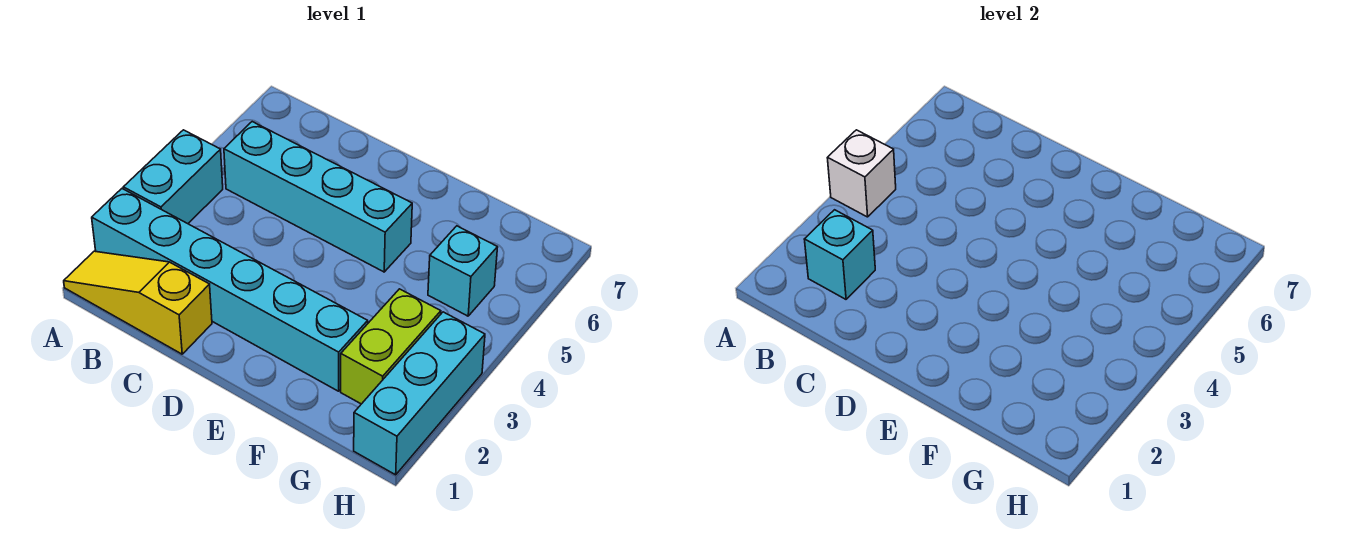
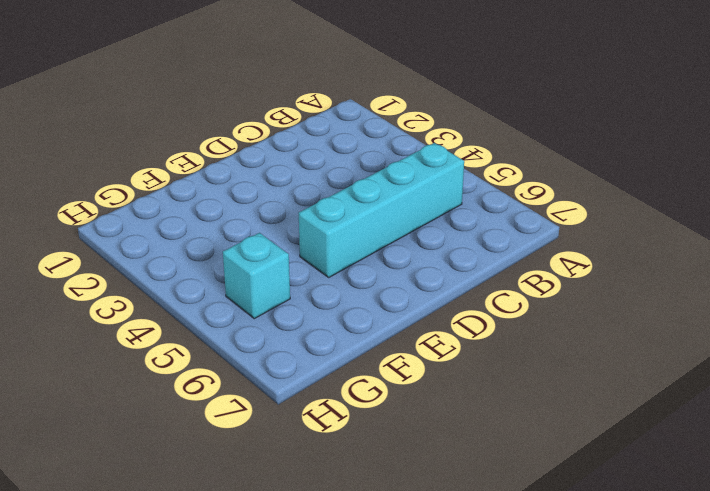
none -> yellow 1x3 slope [64,251,212,354]
none -> cyan 1x6 brick [92,189,368,391]

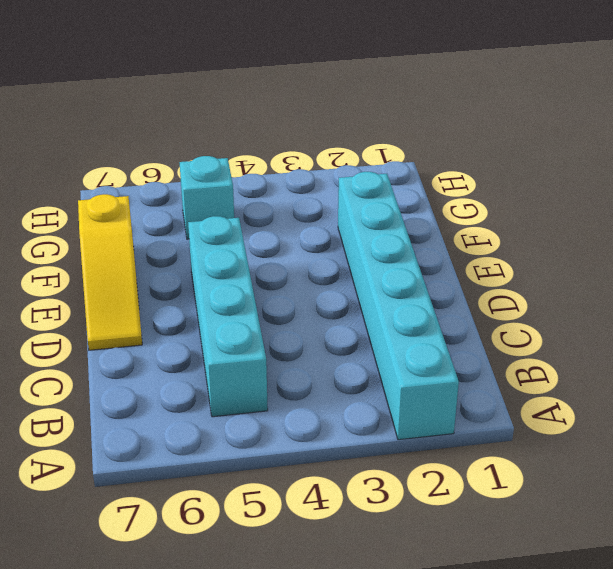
yellow 1x3 slope [78,194,142,350] -> yellow 1x3 slope moved to [64,251,212,354]
none -> cyan 1x2 brick [123,130,223,224]
none -> lime 1x2 brick [341,289,441,404]

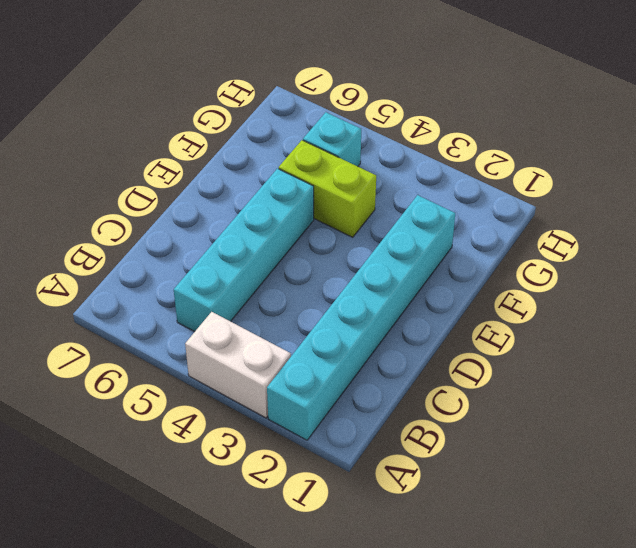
white 1x2 brick [185,312,291,418] -> cyan 1x2 brick [123,130,223,224]
lime 1x2 brick [279,140,376,237] -> lime 1x2 brick moved to [341,289,441,404]
none -> yellow 1x3 slope [64,251,212,354]
none -> cyan 1x3 brick [354,312,485,475]

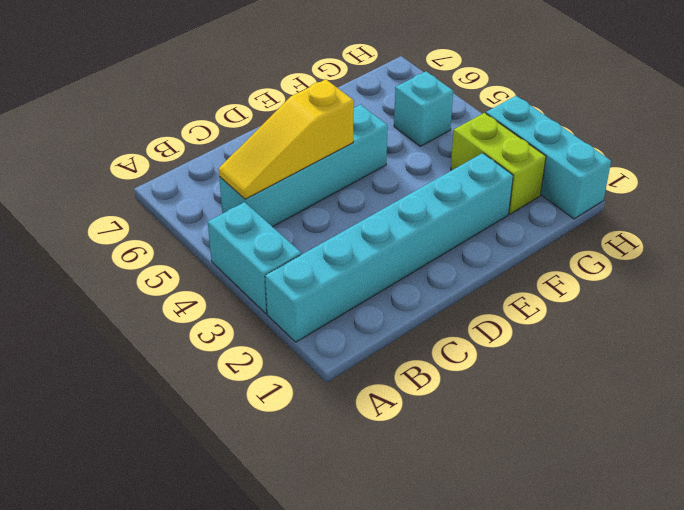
yellow 1x3 slope [219,79,354,199] -> yellow 1x3 slope moved to [64,251,212,354]
none -> white 1x1 brick [828,130,896,217]
none -> cyan 1x1 brick [804,210,875,299]

